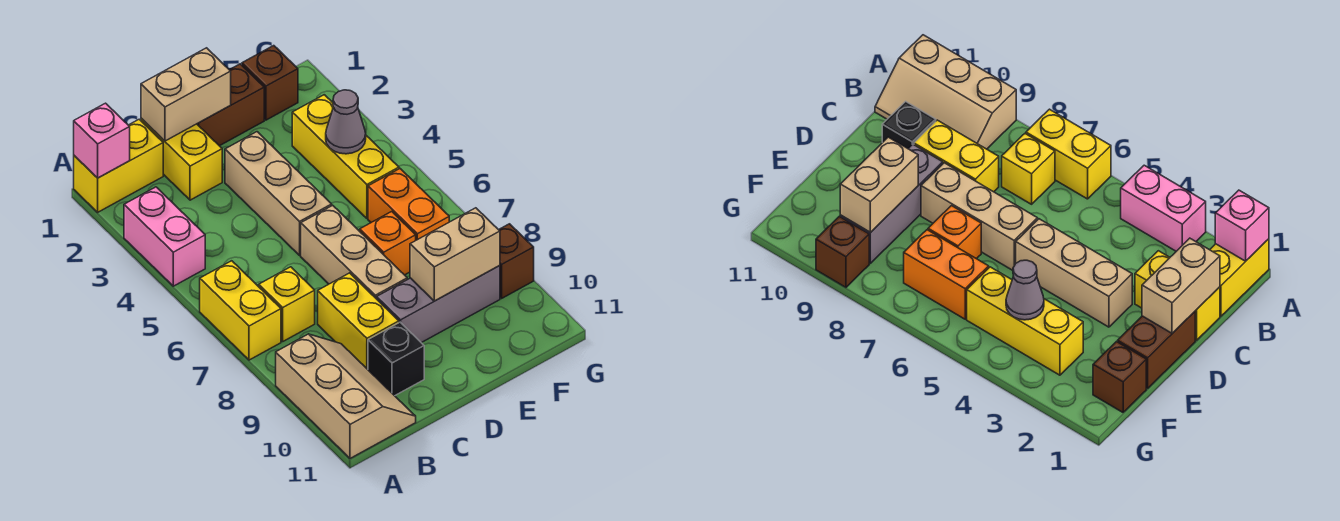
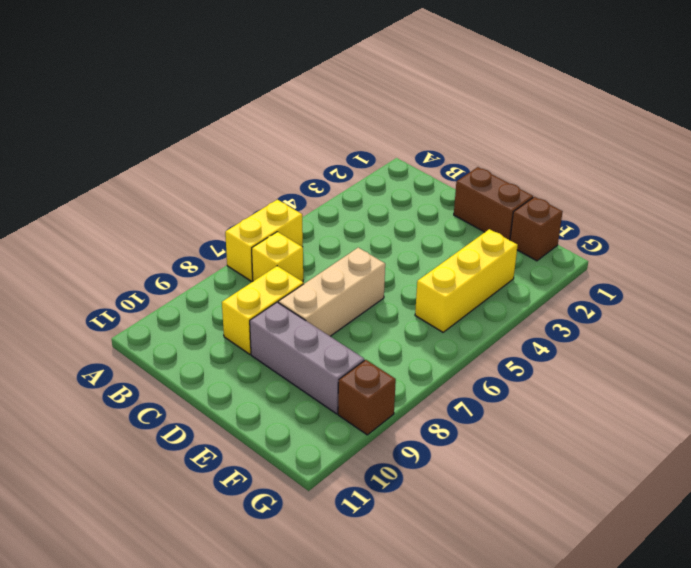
none -> yellow 1x2 brick [74,119,163,212]
none -> pink 1x2 brick [124,187,205,286]
none -> tan 2x3 slope [276,334,416,458]

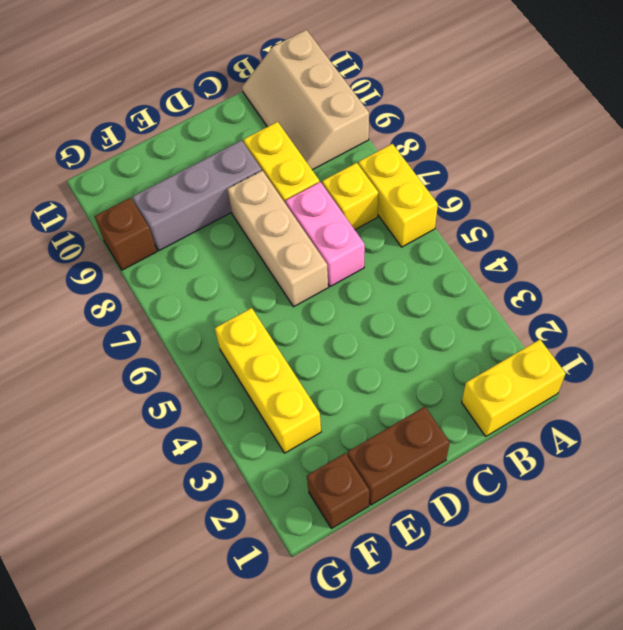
pink 1x2 brick [286,182,365,287] -> pink 1x2 brick moved to [124,187,205,286]
none -> yellow 1x2 brick [141,118,222,200]
none -> black 1x1 brick [368,322,424,396]
none -> tan 1x3 brick [225,132,332,255]

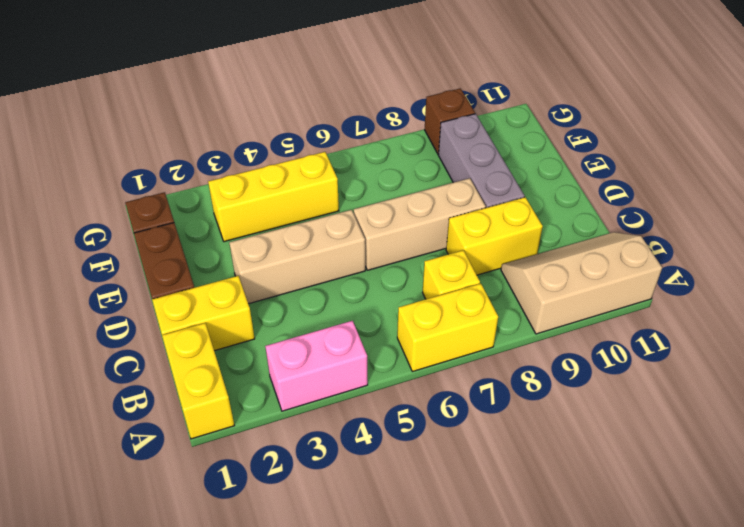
none -> black 1x1 brick [368,322,424,396]
none -> orange 1x1 brick [360,212,416,275]
none -> orange 1x2 brick [368,169,449,240]

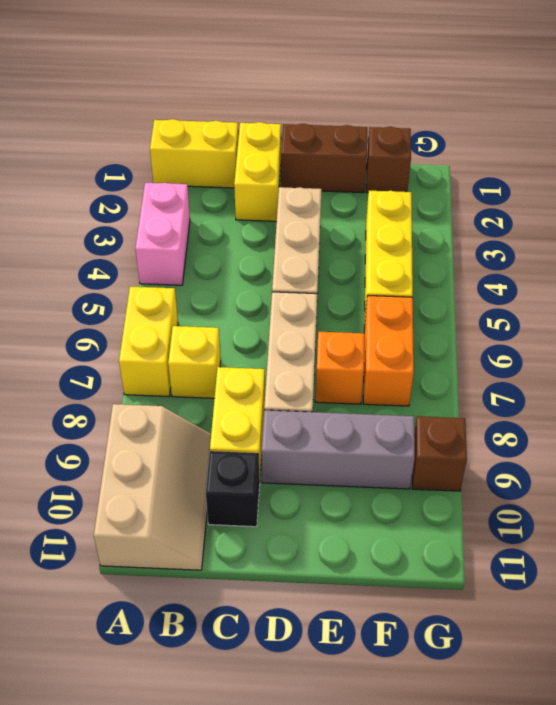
none -> pink 1x1 brick [74,103,130,178]
none -> tan 1x2 brick [141,48,231,141]
none -> tan 1x2 brick [410,208,500,301]

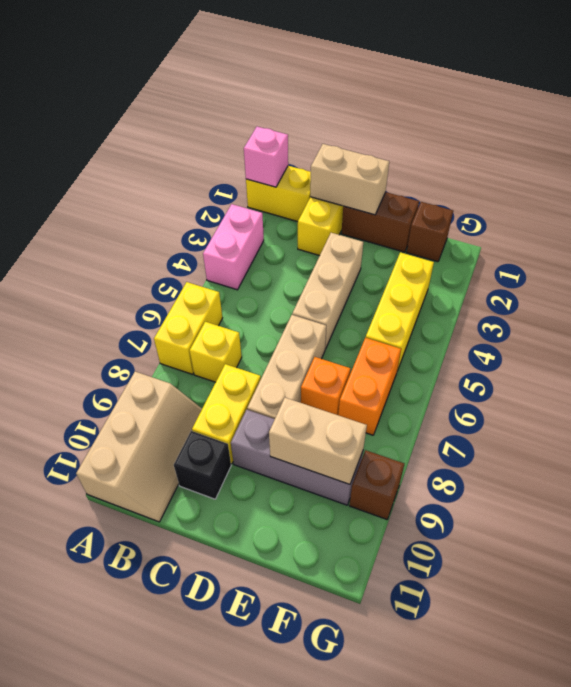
none -> grey 1x1 cone [326,90,366,154]

